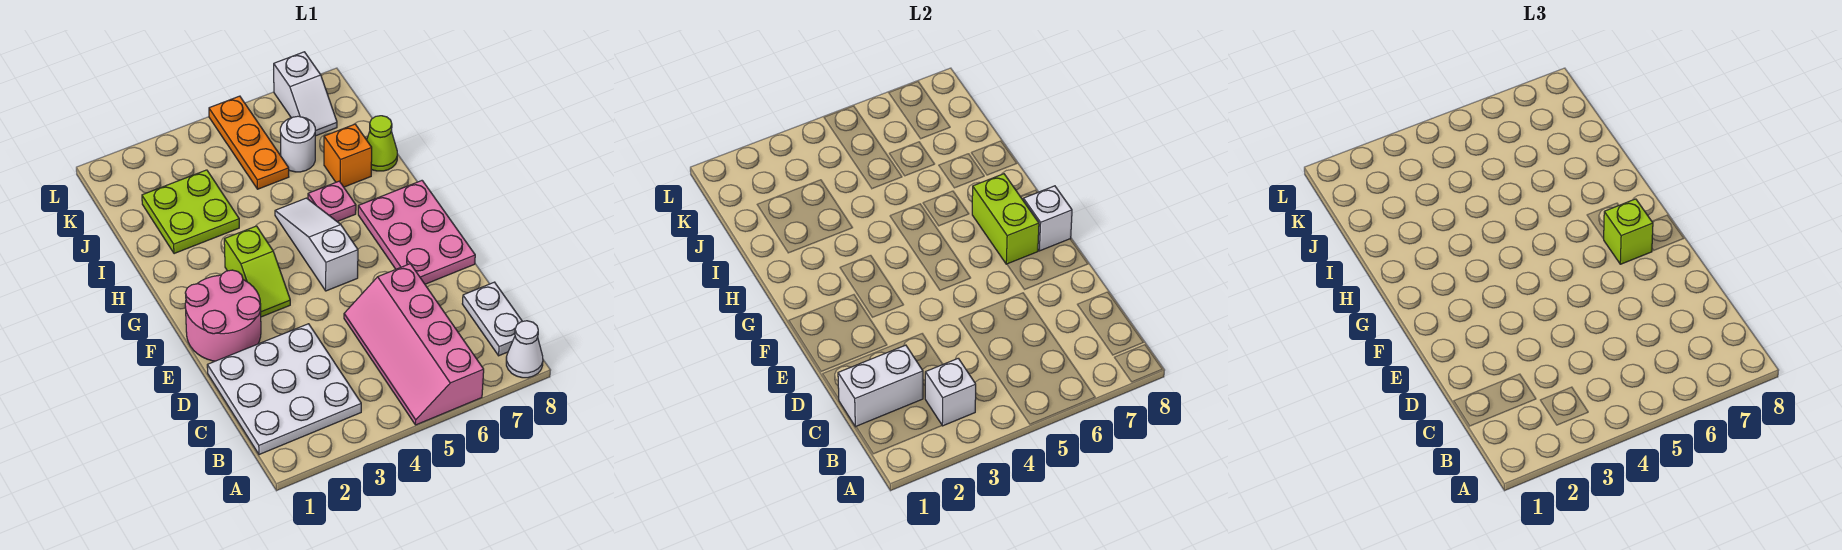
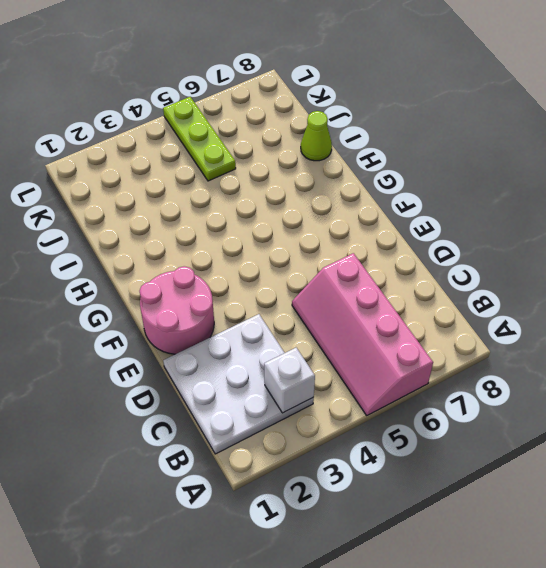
lime 1x3 plate [163,97,236,181] -> orange 1x3 plate [209,96,289,189]
none -> white 1x1 cone [506,321,543,378]
none -> white 1x2 plate [462,282,522,356]
none -> pink 2x3 plate [358,181,475,284]

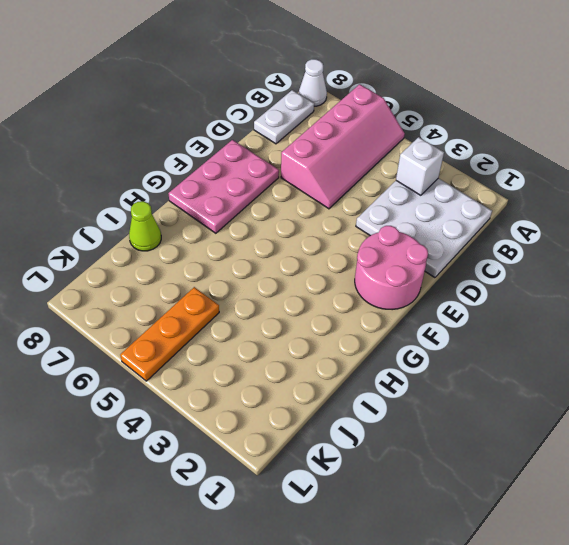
none -> lime 1x2 slope [224,226,290,317]
none -> white 1x3 slope [275,198,358,291]
none -> pink 1x1 plate [308,181,356,221]

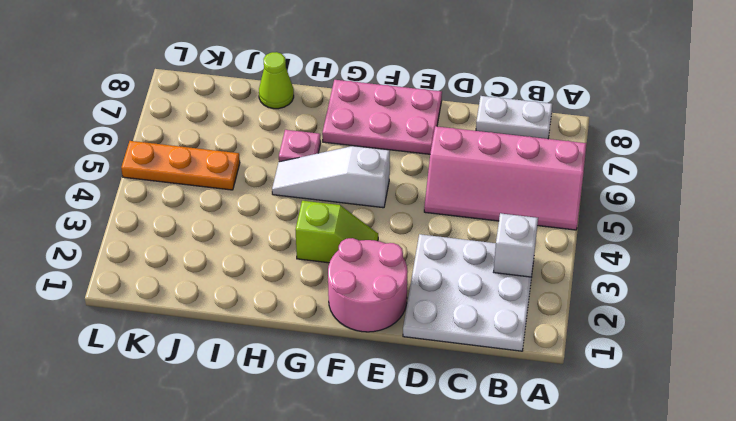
none -> white 1x1 cone [506,321,543,378]
none -> lime 2x2 plate [142,170,239,254]
none -> orange 1x1 brick [324,124,372,187]

